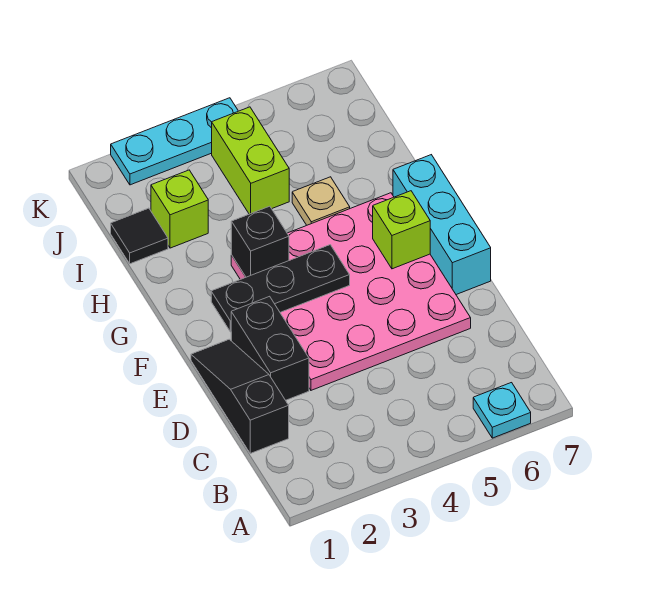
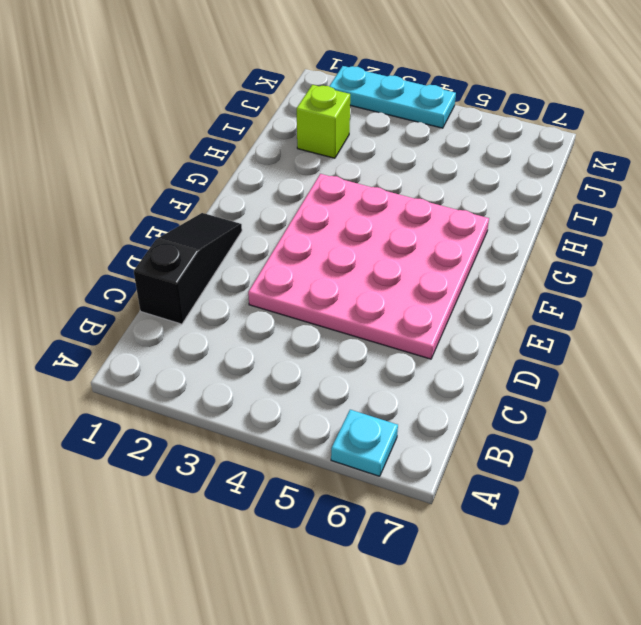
none -> black 1x2 brick [231,296,309,400]
none -> cyan 1x3 brick [393,155,491,295]
none -> tan 1x1 plate [292,177,350,225]

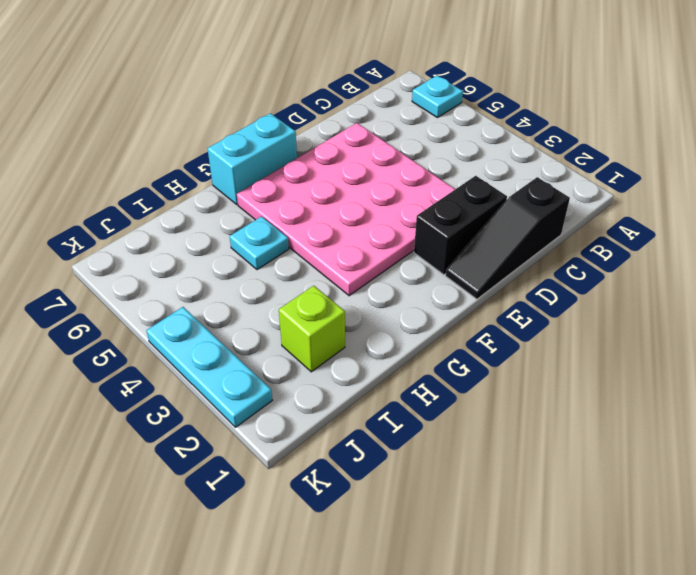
cyan 1x2 brick [207,113,297,204] -> cyan 1x3 brick [393,155,491,295]
cyan 1x1 plate [230,216,289,270] -> tan 1x1 plate [292,177,350,225]
none -> black 1x1 tile [111,208,168,264]
none -> lime 1x2 brick [212,107,289,214]
none -> black 1x3 plate [211,245,350,332]

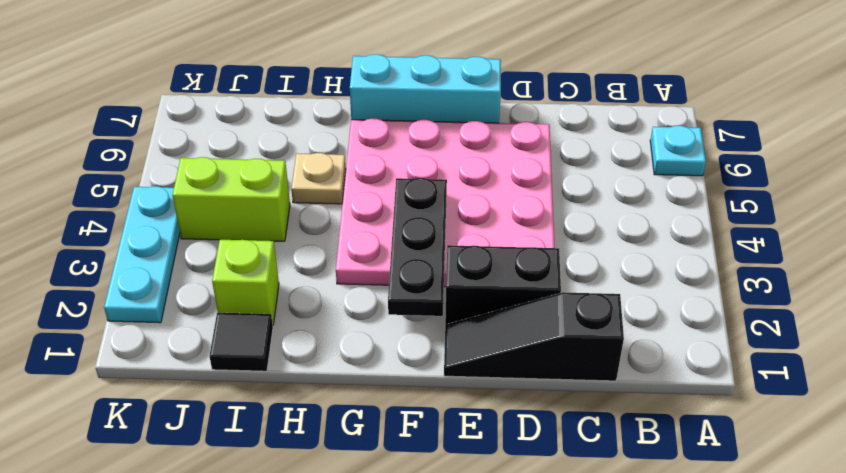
none -> lime 1x1 brick [373,191,430,269]
none -> black 1x1 brick [231,206,289,277]

